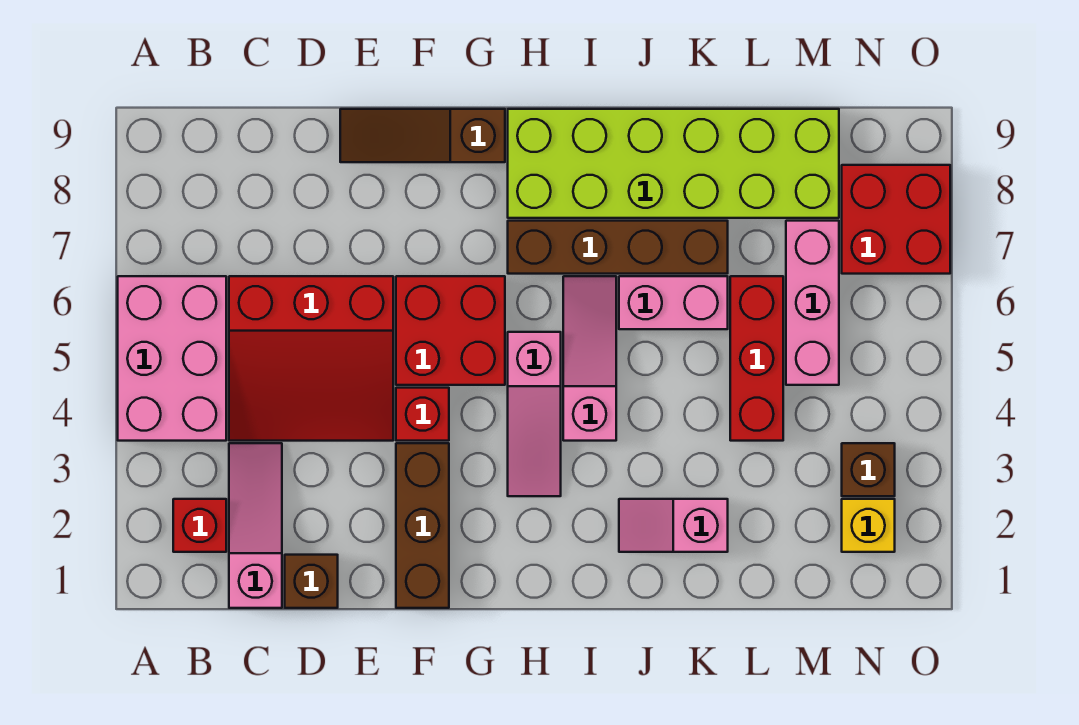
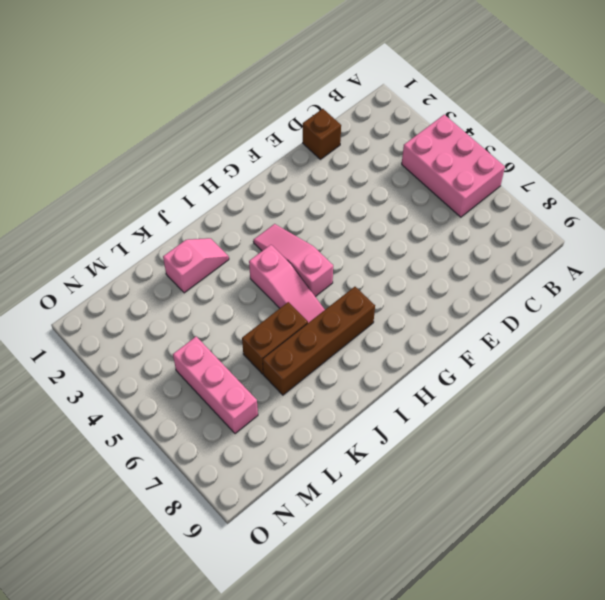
brown 1x2 brick [242,302,308,374] -> pink 1x2 brick [619,276,728,329]
none -> red 1x1 brick [173,499,226,552]
none -> pink 1x3 slope [229,443,282,608]
none -> red 3x3 slope [229,276,393,441]

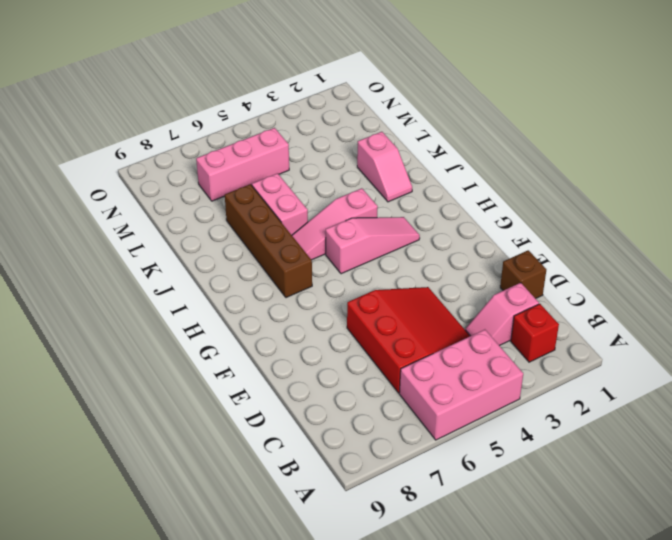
pink 1x2 slope [465,283,539,346] -> pink 1x3 slope [229,443,282,608]
none -> brown 1x3 slope [340,109,505,162]
none -> brown 1x3 brick [396,443,449,608]
none -> red 1x1 brick [396,388,449,441]

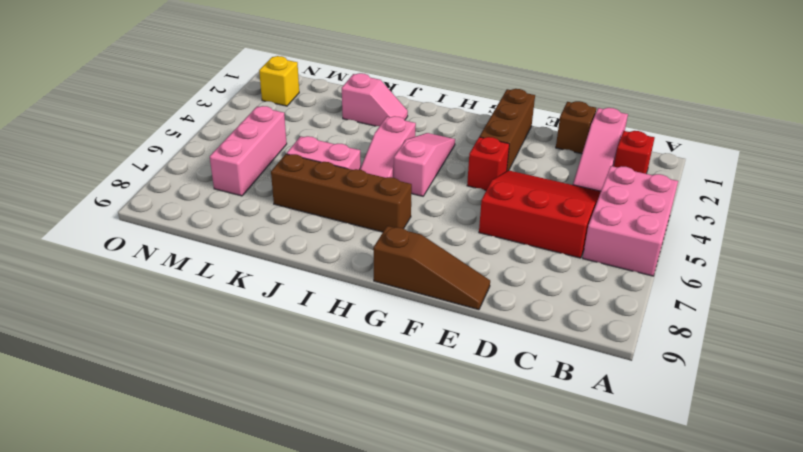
none -> red 2x2 brick [396,276,505,385]
none -> lime 2x6 brick [508,109,839,218]
none -> red 1x3 brick [730,276,783,441]

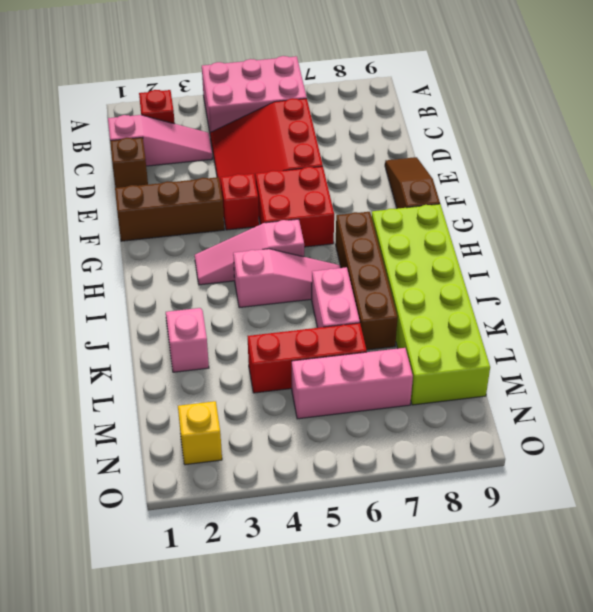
none -> brown 1x1 brick [842,443,895,496]
none -> red 2x2 brick [842,165,950,274]

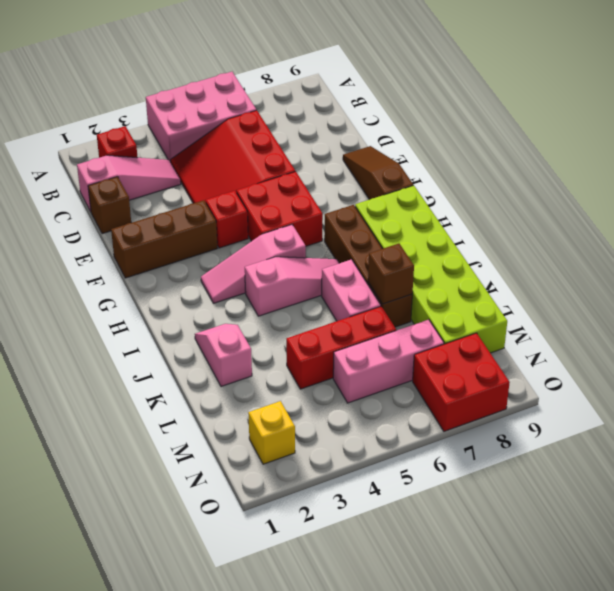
brown 1x1 brick [368,244,414,304] -> brown 1x1 brick moved to [842,443,895,496]

